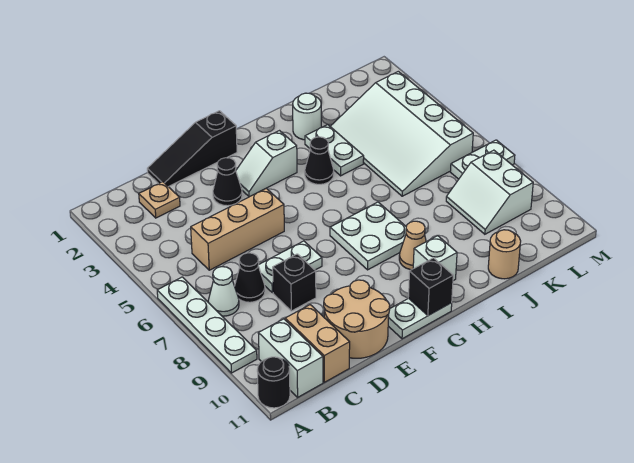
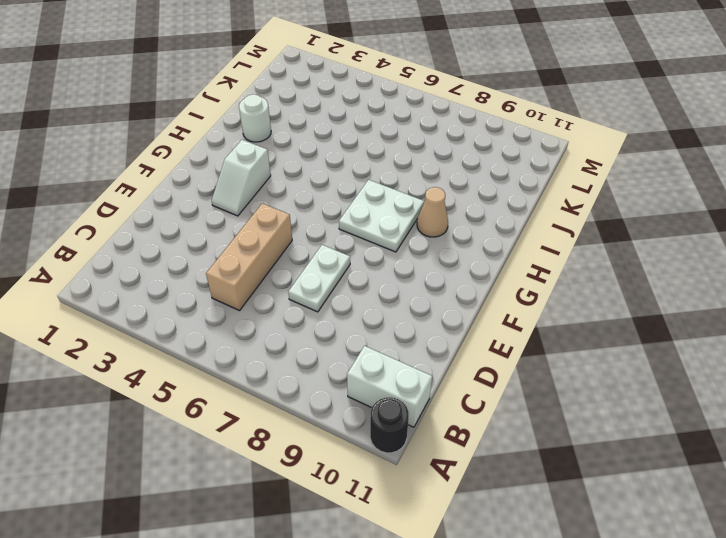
none -> white 1x4 plate [157,277,257,373]
none -> white 1x1 cone [208,267,239,316]
none -> tan 1x1 plate [139,182,180,218]

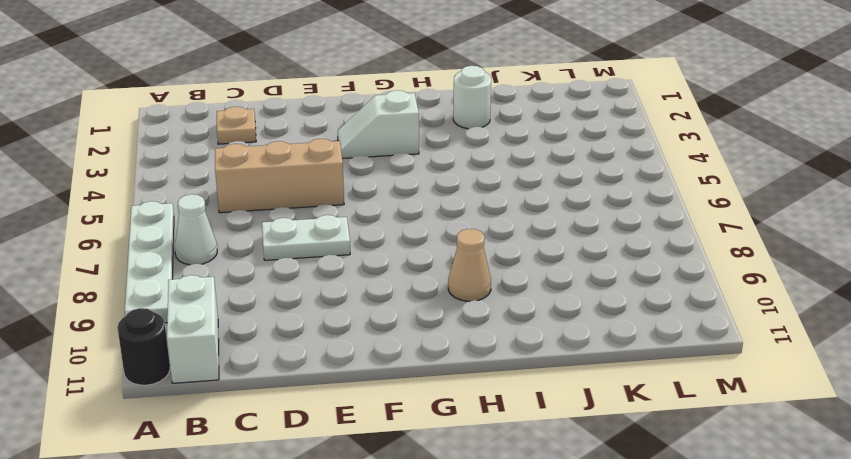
none -> black 1x1 cone [235,253,265,302]
none -> tan 1x2 brick [285,305,350,382]
none -> black 1x3 slope [147,111,237,187]

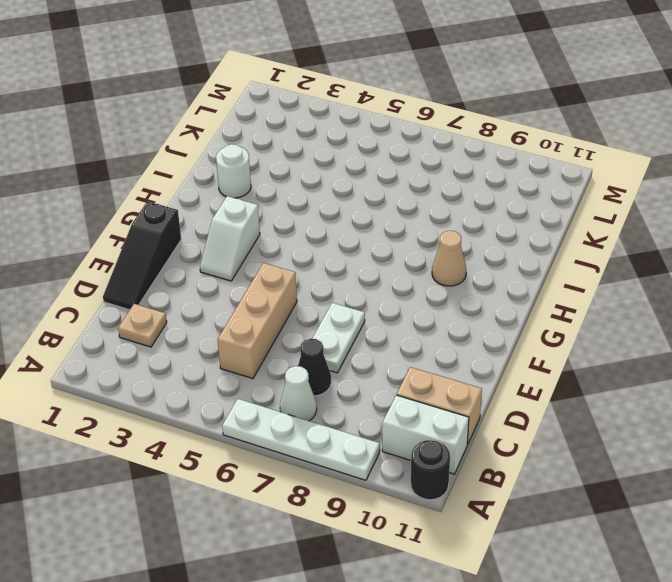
none -> black 1x1 brick [273,254,316,311]
none -> tan 2x2 round brick [324,280,390,358]
none -> black 1x1 cone [213,158,242,206]

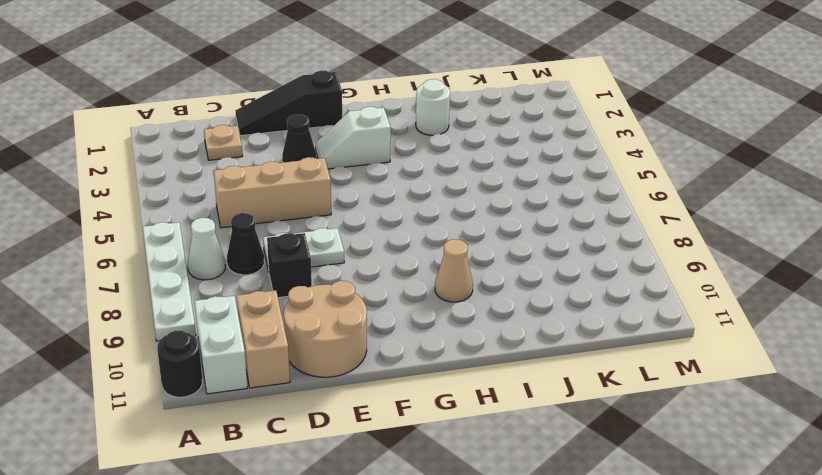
none -> white 1x2 plate [388,298,452,339]
none -> white 2x2 plate [330,202,406,270]
none -> black 1x1 cone [305,137,334,184]

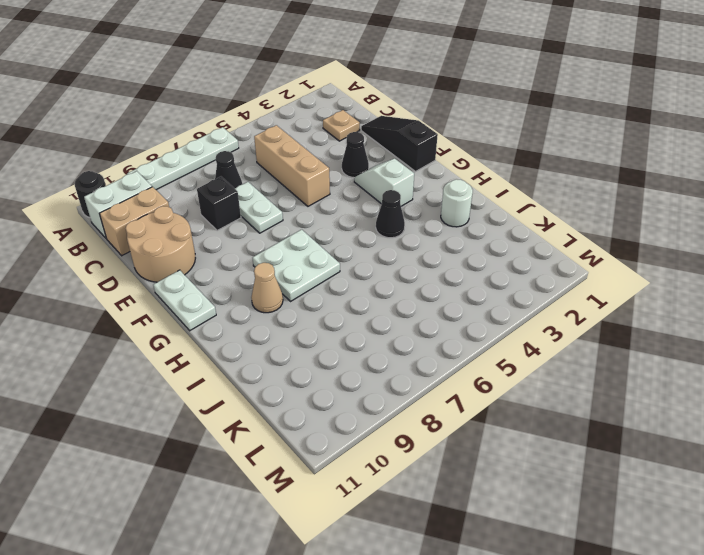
none -> white 1x1 cone [208,267,239,316]
none -> white 1x1 brick [413,236,457,281]
none -> white 1x2 plate [305,125,364,176]

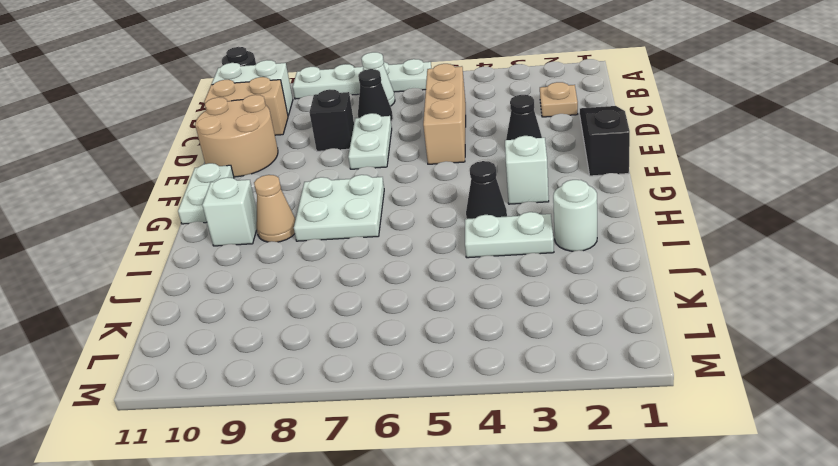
none -> white 3x4 slope [330,71,473,196]
none -> tan 1x1 round brick [488,230,521,279]
none -> white 2x2 slope [446,150,533,234]

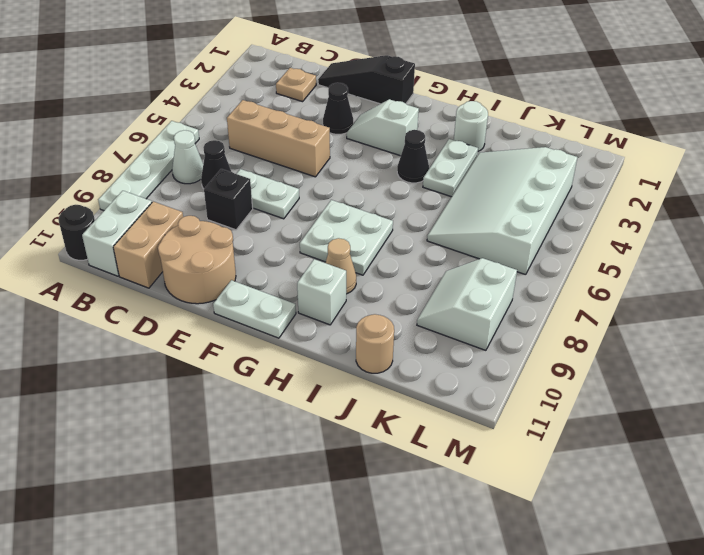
none -> white 1x2 plate [450,140,515,179]
none -> black 1x1 brick [408,258,453,316]

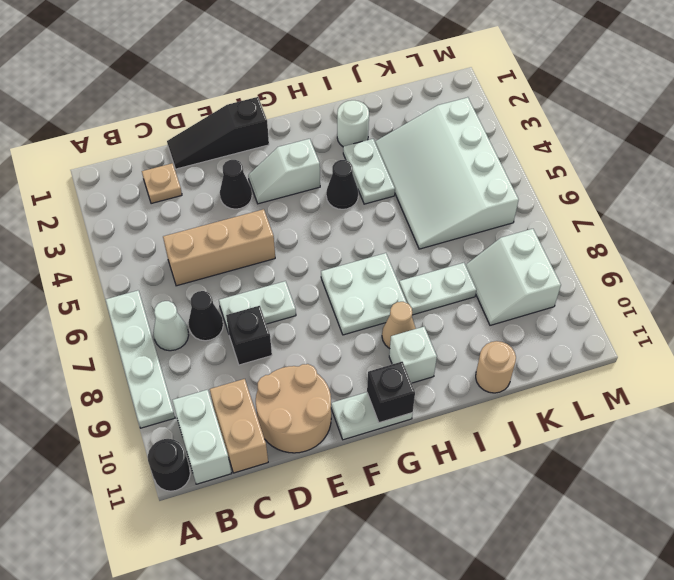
white 1x2 plate [399,263,476,315] -> white 1x2 plate moved to [450,140,515,179]

